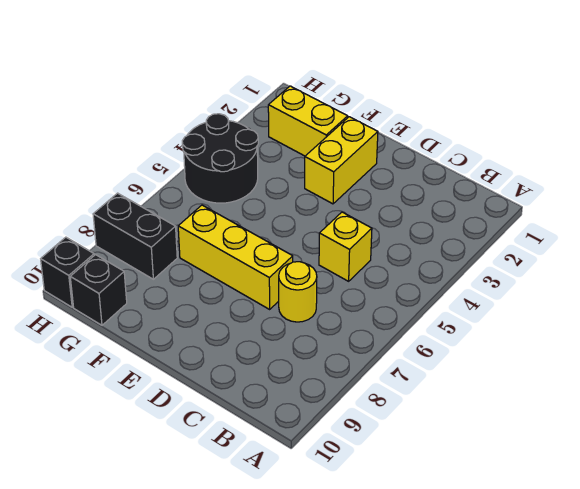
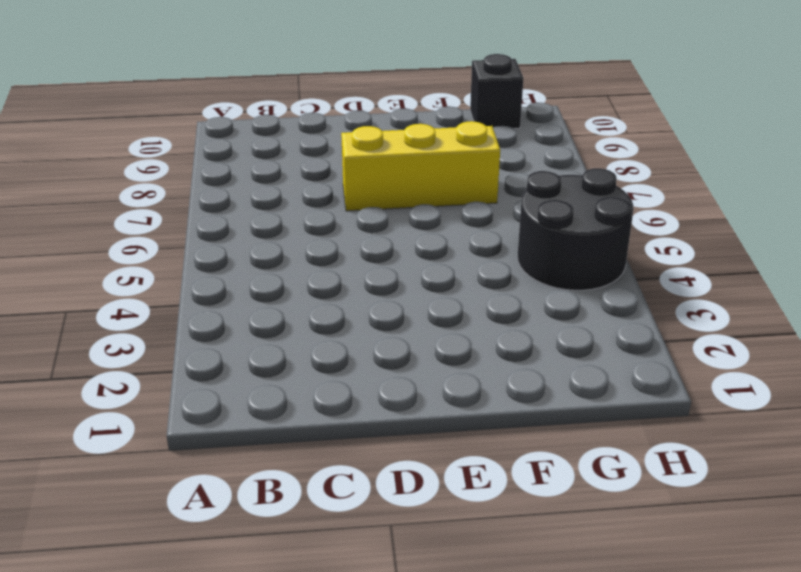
none -> yellow 1x1 brick [319,212,372,281]
none -> yellow 1x1 round brick [279,262,317,322]

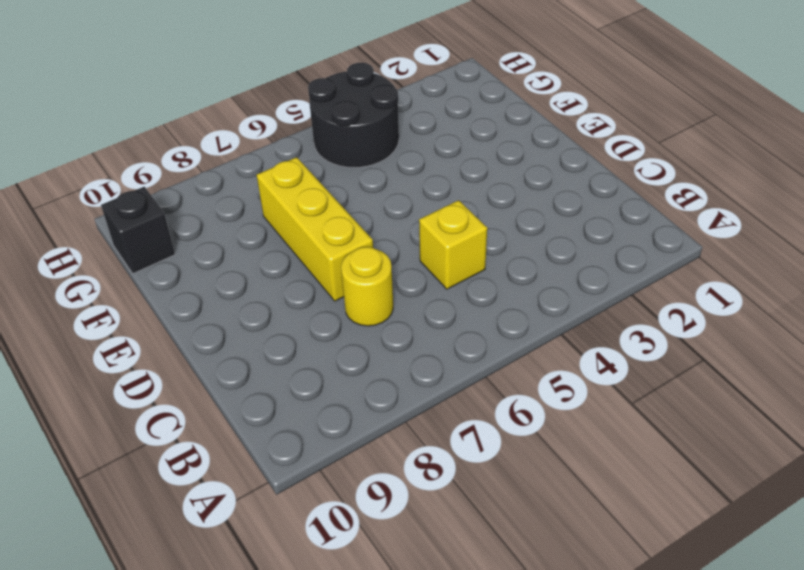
none -> yellow 1x2 brick [305,117,378,204]
none -> yellow 1x2 brick [268,86,348,156]

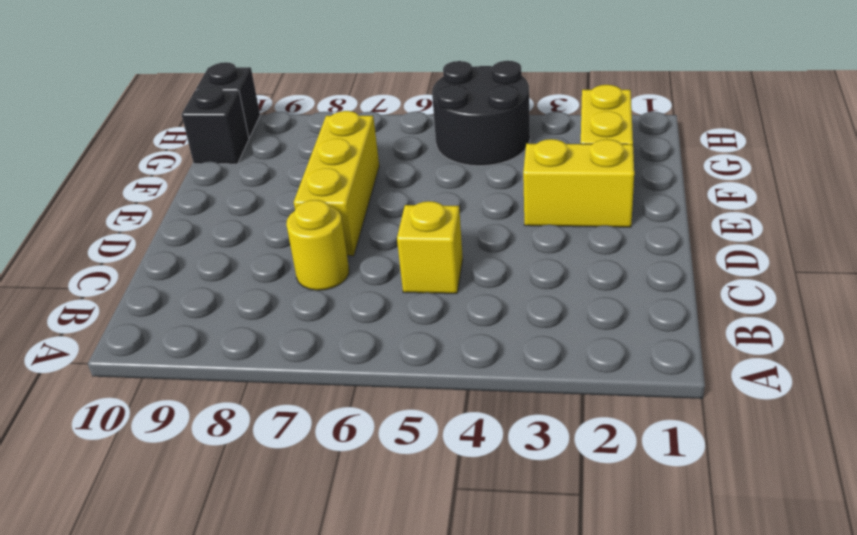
none -> black 1x2 brick [93,193,177,279]

